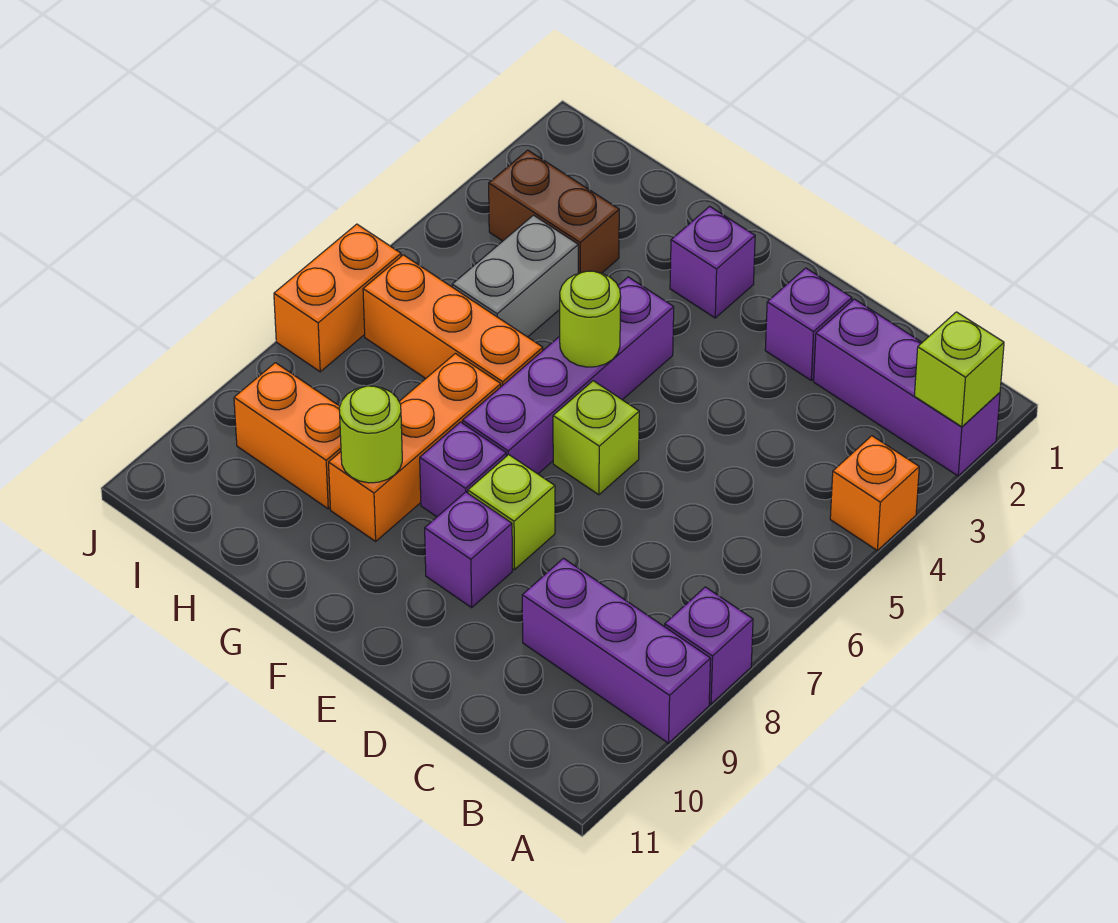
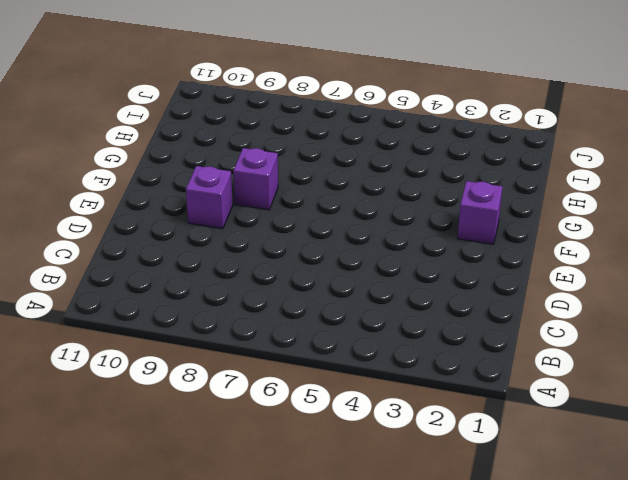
none -> purple 1x3 brick [814,299,1000,476]
none -> orange 1x1 brick [830,436,919,551]
none -> purple 1x1 brick [665,587,753,704]

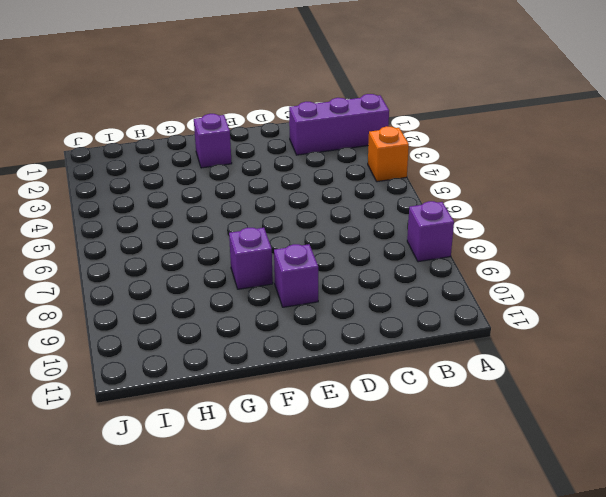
none -> purple 1x3 brick [522,558,711,743]
none -> purple 1x1 brick [765,268,852,380]
none -> lime 1x1 brick [553,381,639,495]

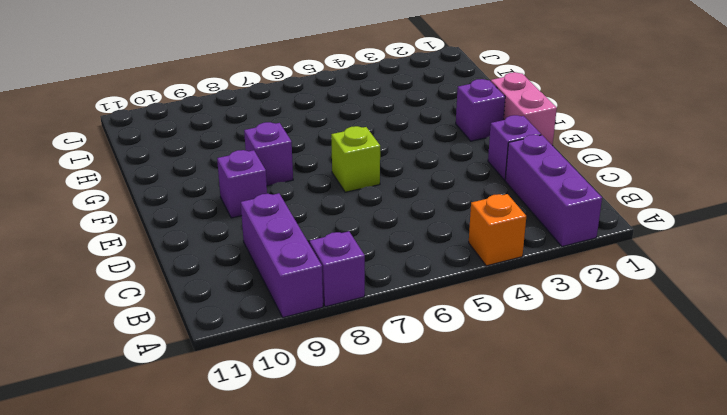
pink 1x2 brick [491,72,557,146] -> none
none -> lime 1x1 brick [468,455,555,570]
none -> purple 1x4 brick [463,277,674,474]
none -> orange 1x3 brick [363,255,543,386]

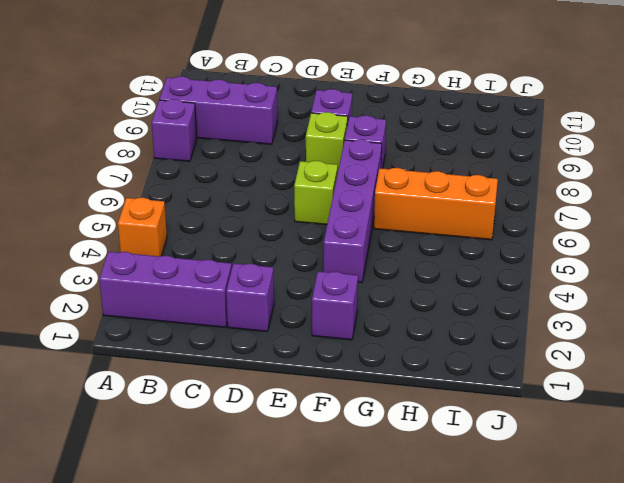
none -> orange 1x3 brick [329,353,501,541]
none -> brown 1x2 brick [489,150,619,273]
none -> grey 1x2 brick [452,215,578,337]

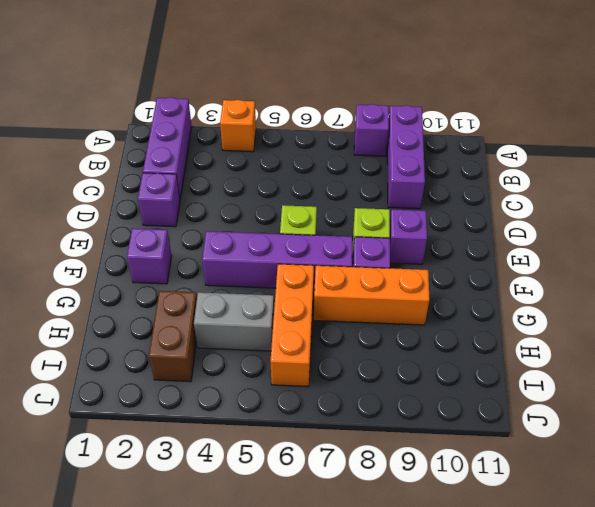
none -> orange 1x2 brick [234,363,341,509]
none -> orange 1x2 brick [274,224,401,372]
none -> lime 1x1 brick [914,312,1004,427]

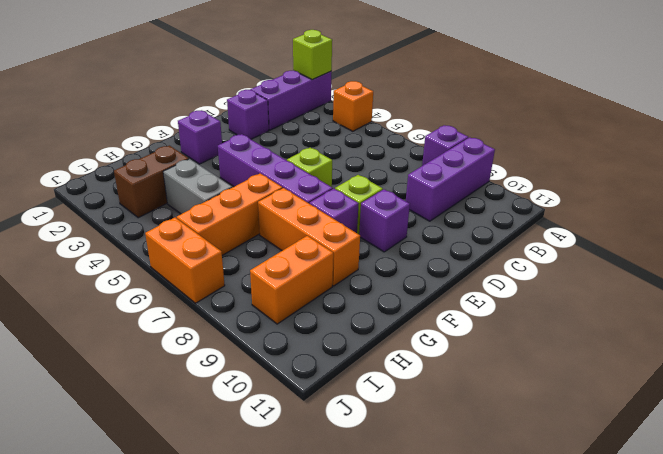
none -> lime 1x1 round brick [560,271,621,367]
none -> lime 1x1 round brick [339,386,402,483]

